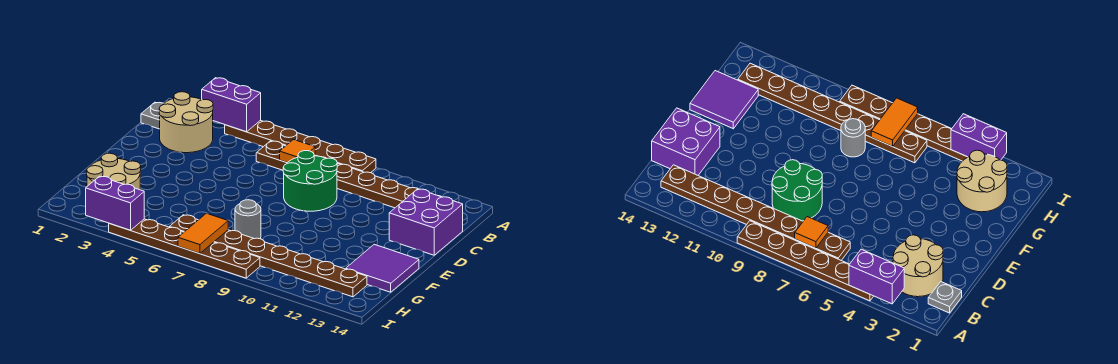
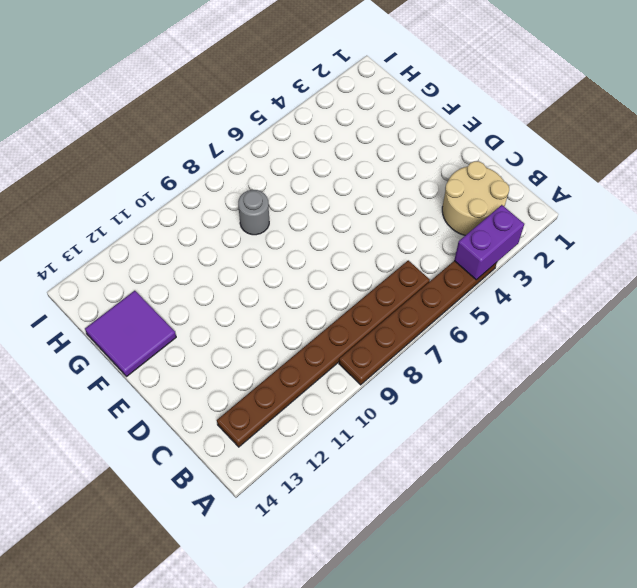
none -> grey 1x1 plate [141,102,164,129]
none -> green 2x2 round brick [283,151,337,211]
none -> purple 2x2 brick [389,189,463,255]

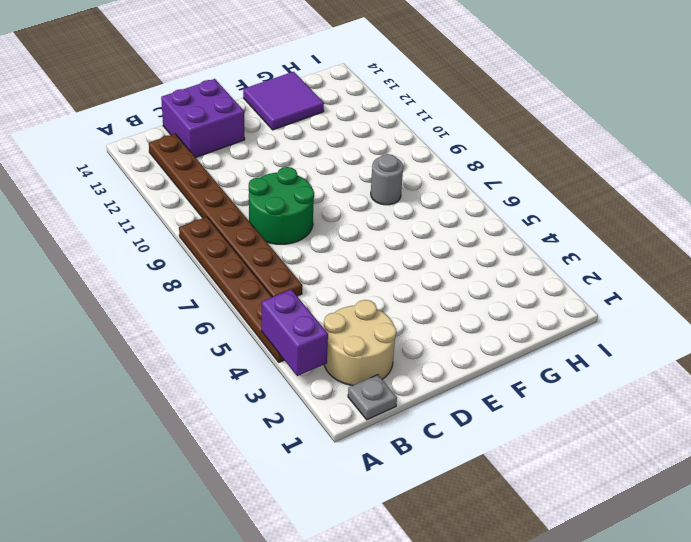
none -> tan 2x2 round brick [87,153,141,190]
none -> brown 1x8 plate [170,215,367,297]
none -> brown 1x6 plate [109,219,260,278]

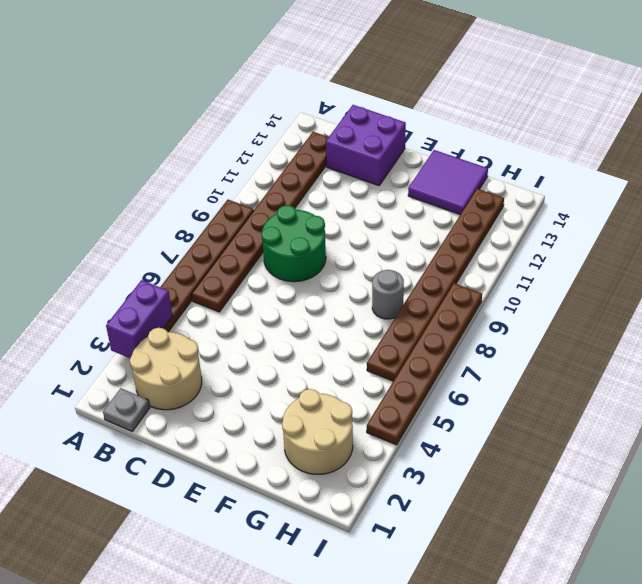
none -> orange 1x1 tile [280,140,315,163]
none -> orange 1x2 tile [178,213,228,254]
none -> purple 1x2 brick [86,176,144,230]

